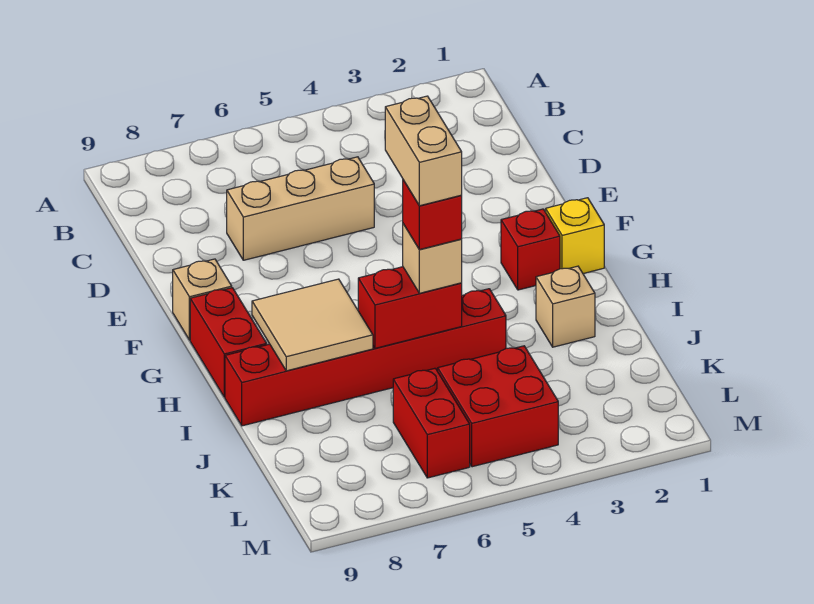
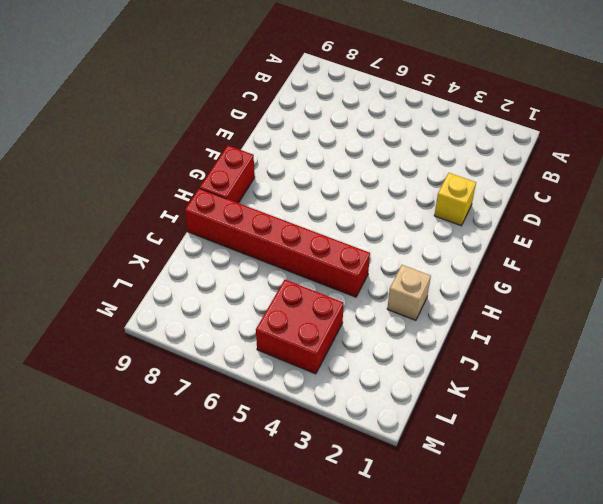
yellow 1x1 brick [434,173,476,226] -> yellow 1x1 brick moved to [546,198,604,274]
none -> tan 1x3 brick [227,157,374,260]
none -> tan 1x1 brick [173,259,232,340]
none -> red 1x1 brick [501,209,560,290]

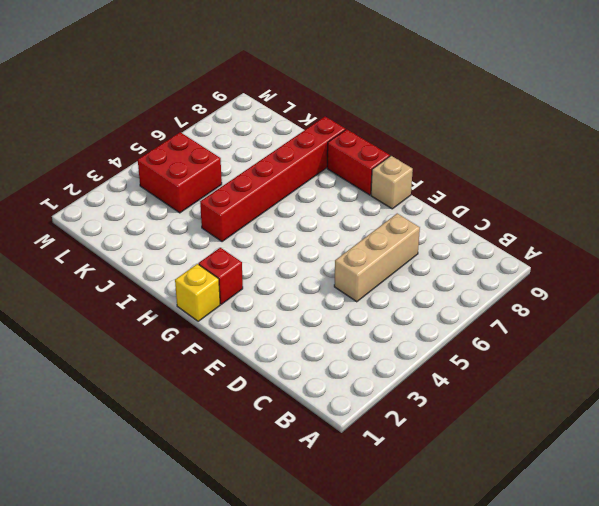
none -> tan 1x1 brick [536,266,595,347]
none -> red 1x2 brick [393,368,470,478]
none -> tan 2x2 tile [252,279,373,371]

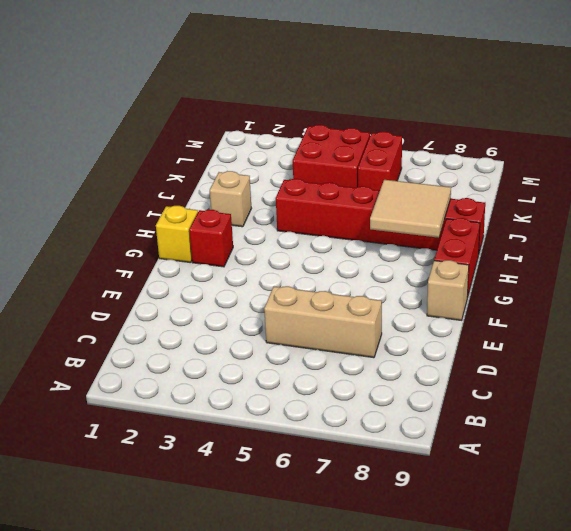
none -> red 1x2 brick [358,267,462,348]
none -> tan 1x1 brick [403,224,462,293]
none -> red 1x1 brick [403,180,462,250]

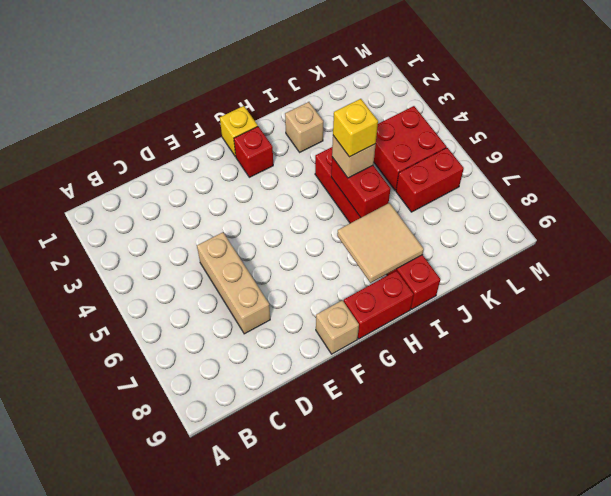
yellow 1x1 brick [333,99,378,157] -> red 1x1 brick [403,180,462,250]
none -> tan 1x2 brick [385,96,462,206]

